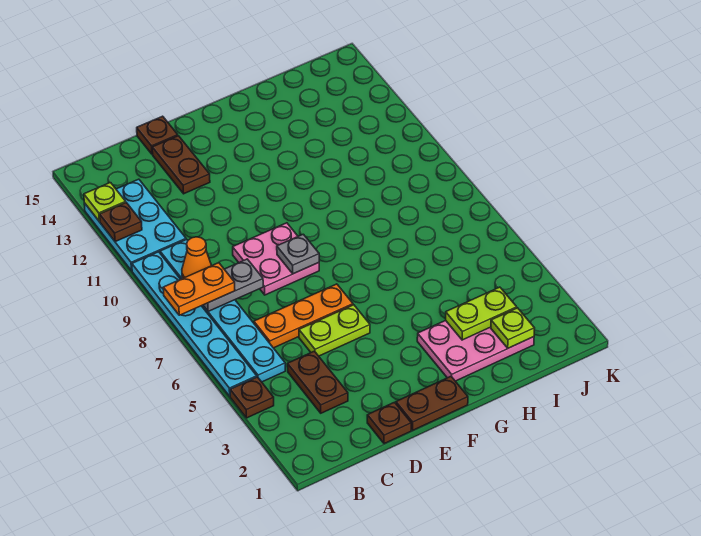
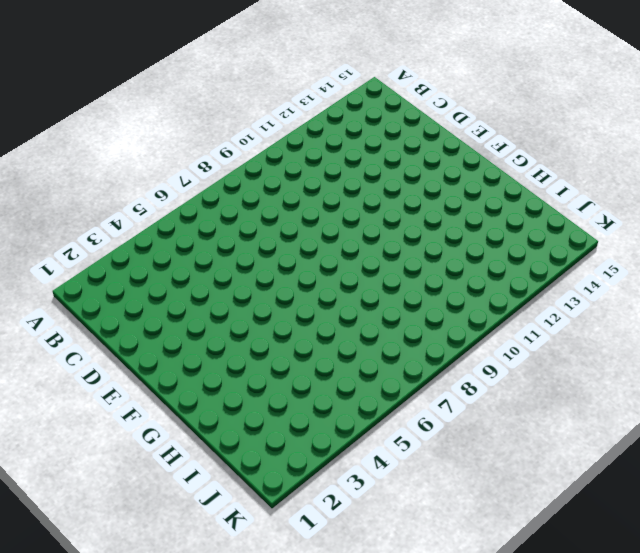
none -> brown 1x1 plate [230,377,274,418]
none -> cyan 1x6 plate [132,252,257,396]
none -> cyan 2x3 plate [84,179,186,271]

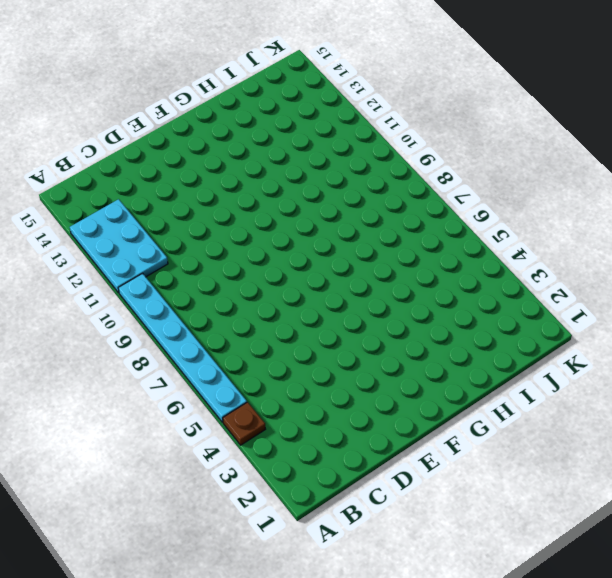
none -> cyan 1x6 plate [160,239,285,382]
none -> brown 1x2 plate [287,351,348,413]
none -> orange 1x3 plate [254,284,353,348]

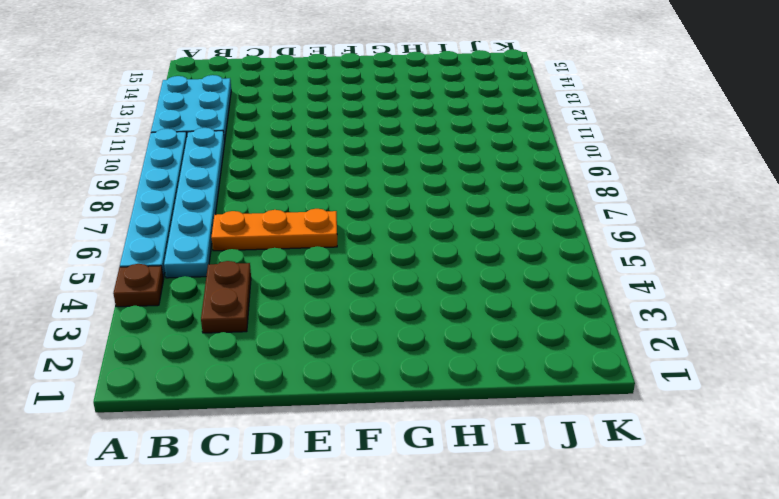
none -> brown 1x1 plate [367,402,411,444]
none -> lime 1x2 plate [299,305,370,356]
none -> pink 2x2 plate [233,223,319,295]

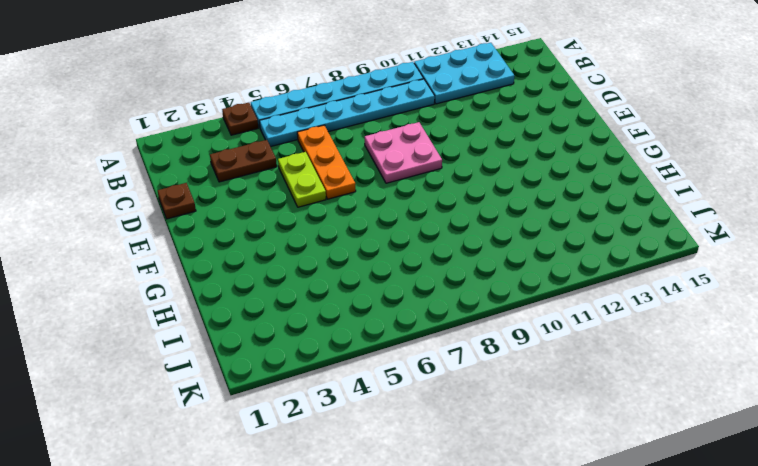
none -> brown 1x2 plate [152,136,210,194]
none -> brown 1x1 plate [137,116,178,154]
none -> brown 1x2 plate [396,376,468,430]

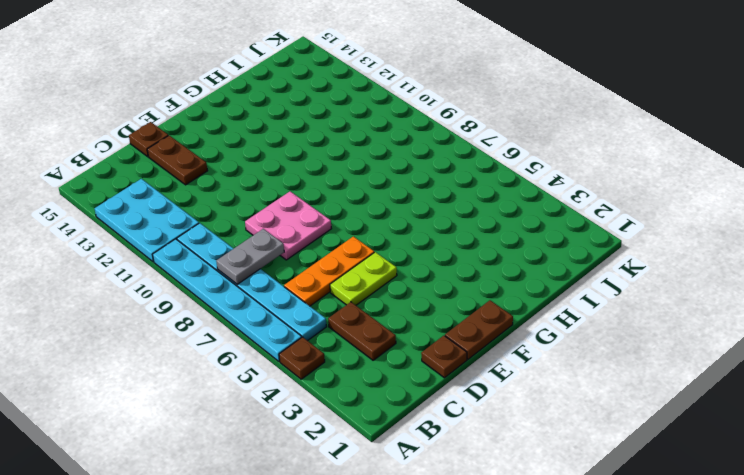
none -> pink 2x3 plate [417,320,534,381]
none -> brown 1x1 plate [100,203,142,242]
none -> lime 1x1 plate [84,183,126,221]

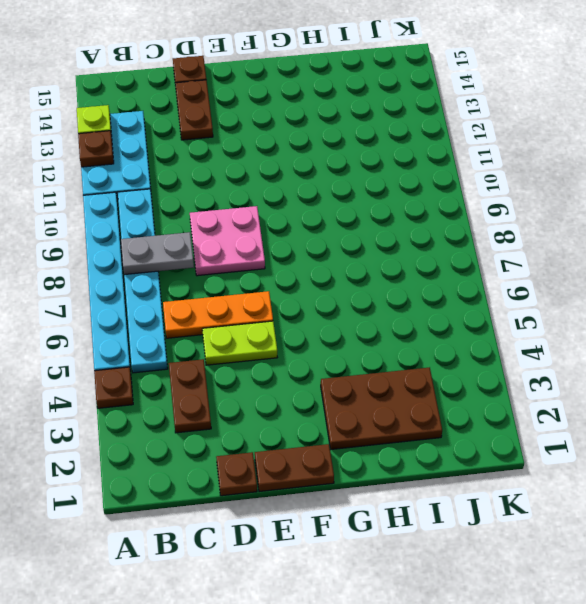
brown 2x3 plate [321,367,442,449] -> pink 2x3 plate [417,320,534,381]
none -> orange 1x1 cone [182,237,212,278]
none -> grey 1x1 plate [277,234,319,274]
none -> lime 1x2 plate [446,287,517,340]

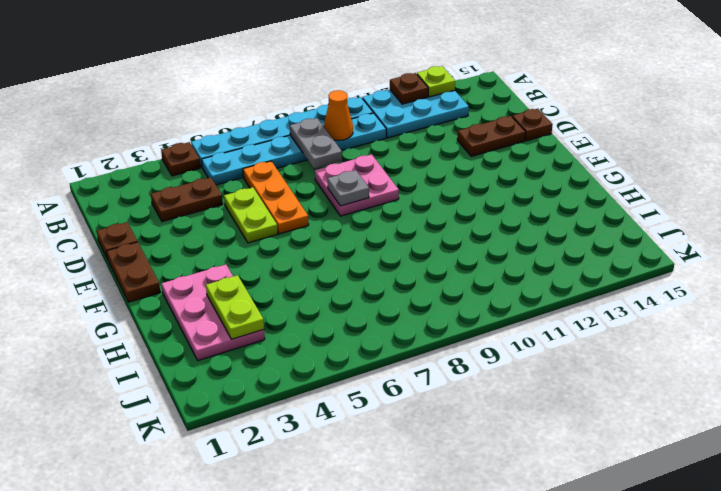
none -> lime 1x1 plate [491,308,535,348]
none -> orange 1x2 plate [163,263,235,315]

